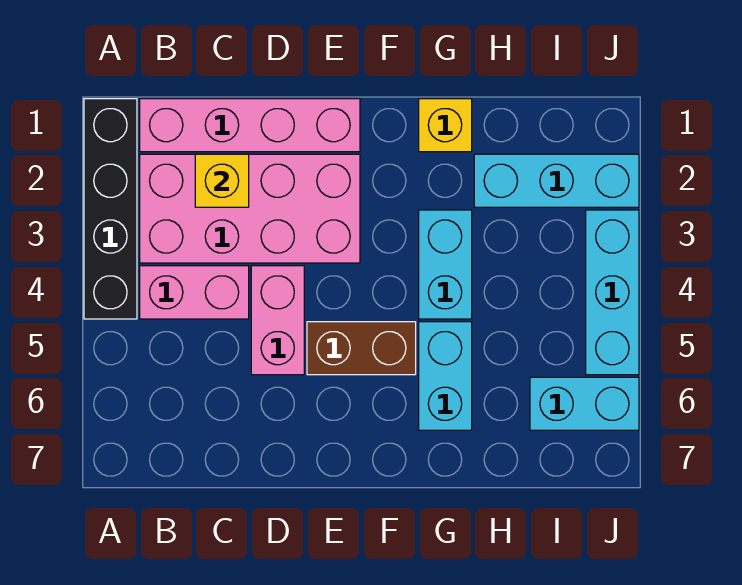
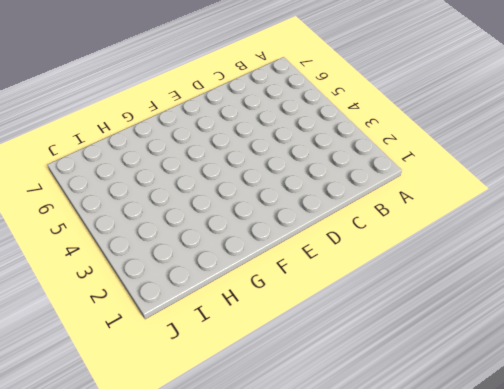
none -> black 1x4 brick [84,99,137,319]
none -> pink 1x4 brick [140,99,360,152]
none -> pink 2x4 brick [140,154,360,263]

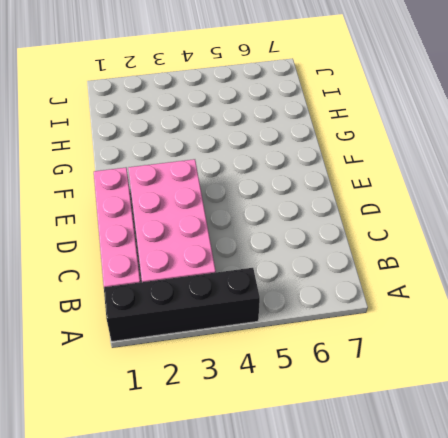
none -> pink 1x2 brick [140,266,249,319]
none -> pink 1x2 brick [251,266,304,375]
none -> brown 1x2 brick [307,322,416,375]

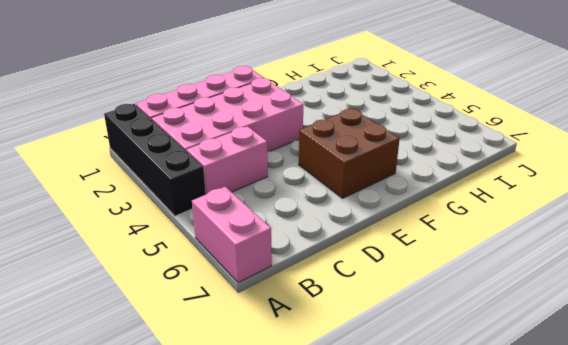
pink 1x2 brick [192,187,272,283] -> pink 1x2 brick moved to [251,266,304,375]
brown 2x2 brick [299,109,400,198] -> brown 1x2 brick [307,322,416,375]
none -> yellow 1x1 brick [419,99,472,152]
none -> cyan 1x2 brick [419,210,472,319]
none -> cyan 1x2 brick [419,322,472,430]

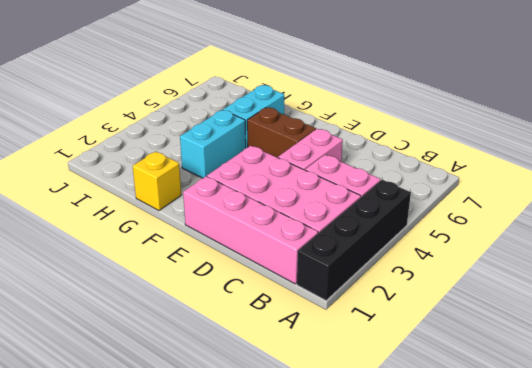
none -> cyan 1x3 brick [474,154,639,207]
none -> cyan 1x2 brick [530,377,639,430]
none -> cyan 1x3 brick [586,210,639,375]

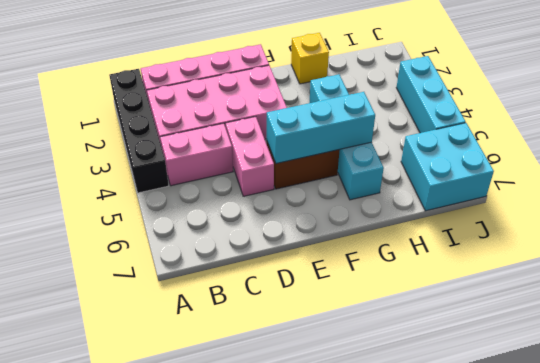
cyan 1x3 brick [267,92,375,164] -> cyan 1x3 brick moved to [474,154,639,207]
cyan 2x2 brick [401,123,494,211] -> cyan 1x2 brick [530,377,639,430]
none -> yellow 1x1 brick [195,154,249,207]

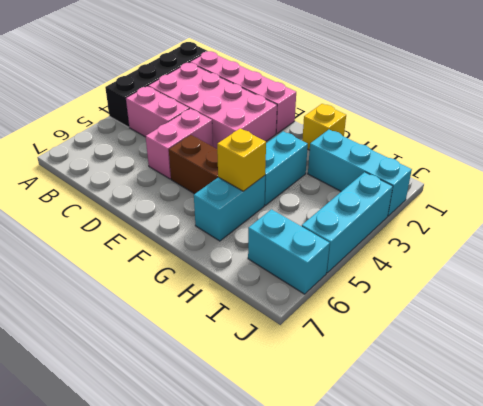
yellow 1x1 brick [217,128,266,191] -> yellow 1x1 brick moved to [195,154,249,207]

